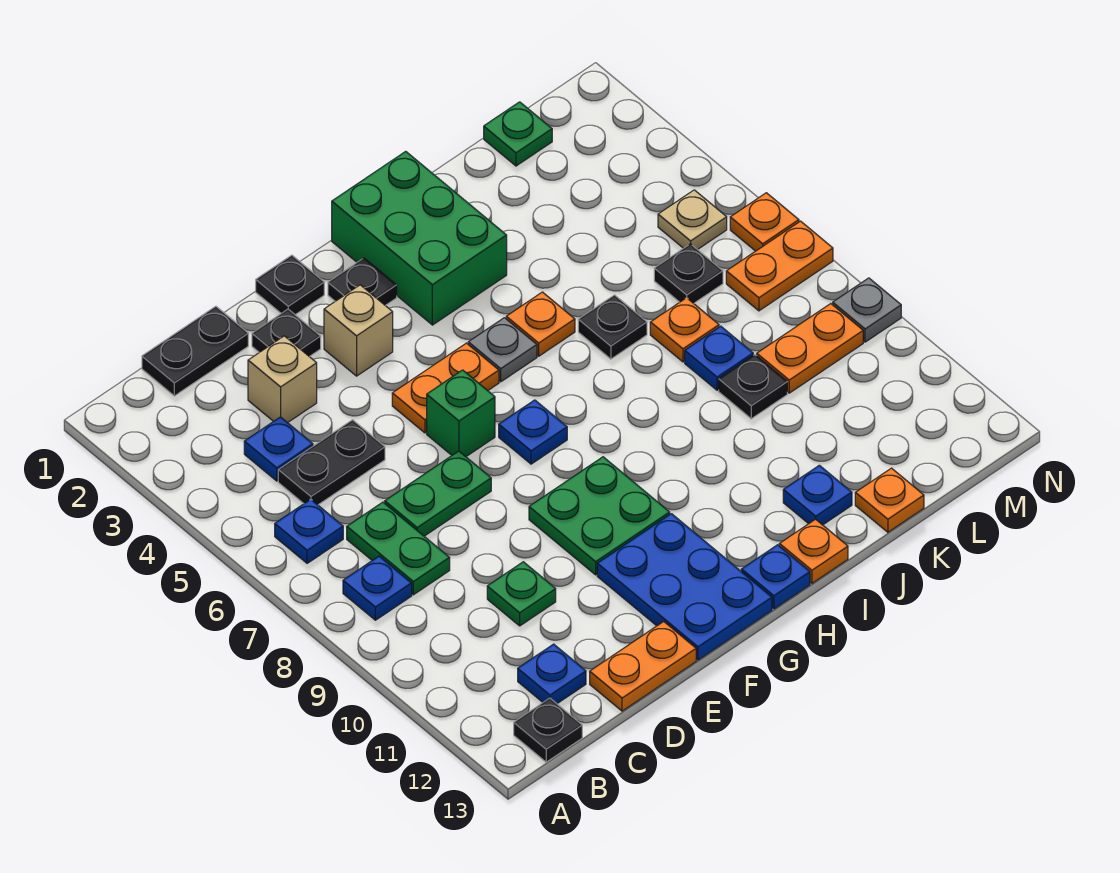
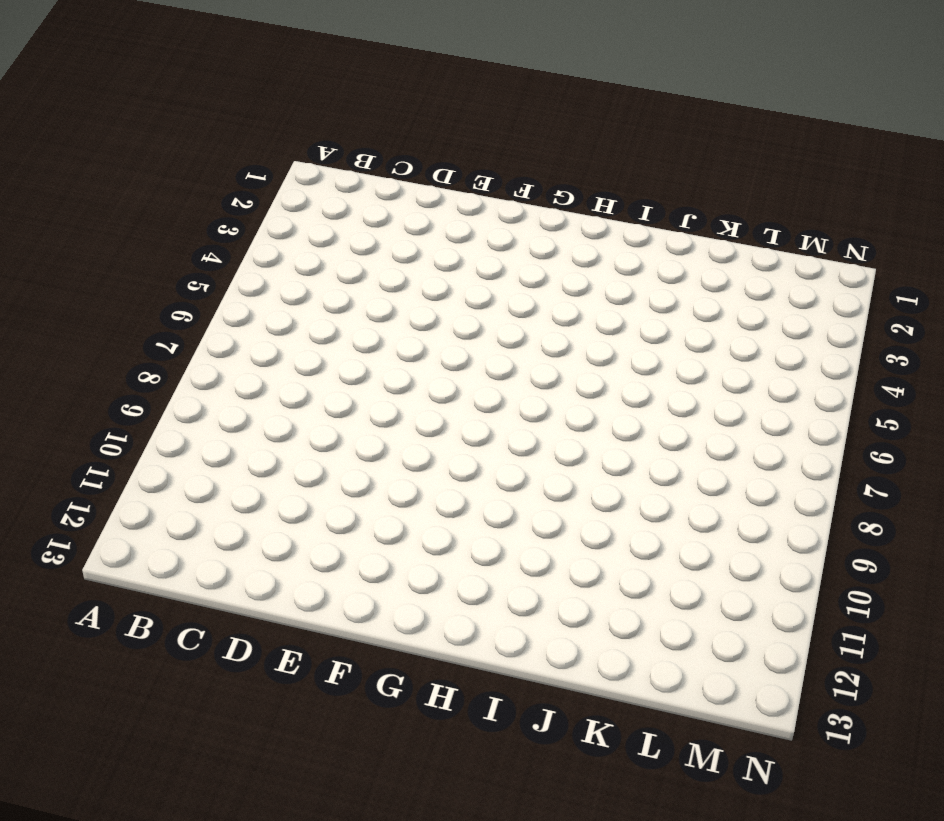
none -> blue 1x1 plate [275,499,343,563]
none -> blue 1x1 plate [343,556,412,620]
none -> black 1x1 plate [514,698,582,762]
none -> black 1x2 plate [142,306,248,396]

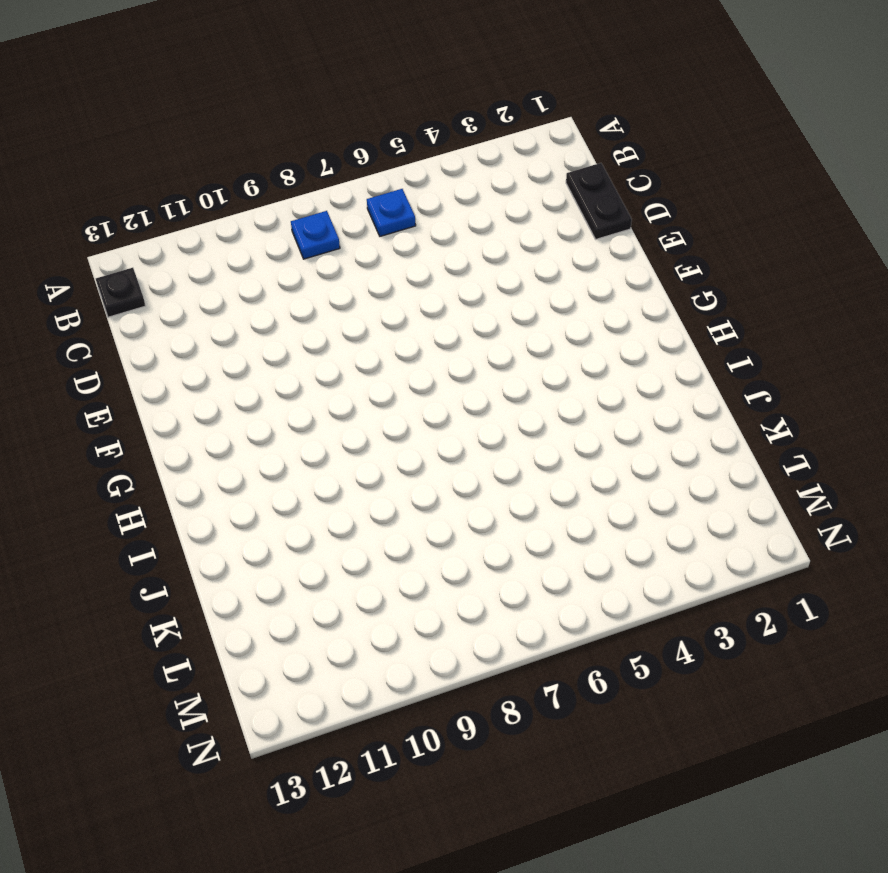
none -> blue 1x1 plate [244,417,313,481]
none -> black 1x2 plate [278,420,385,505]
none -> green 1x2 plate [347,502,450,595]
none -> blue 1x1 plate [518,644,586,704]

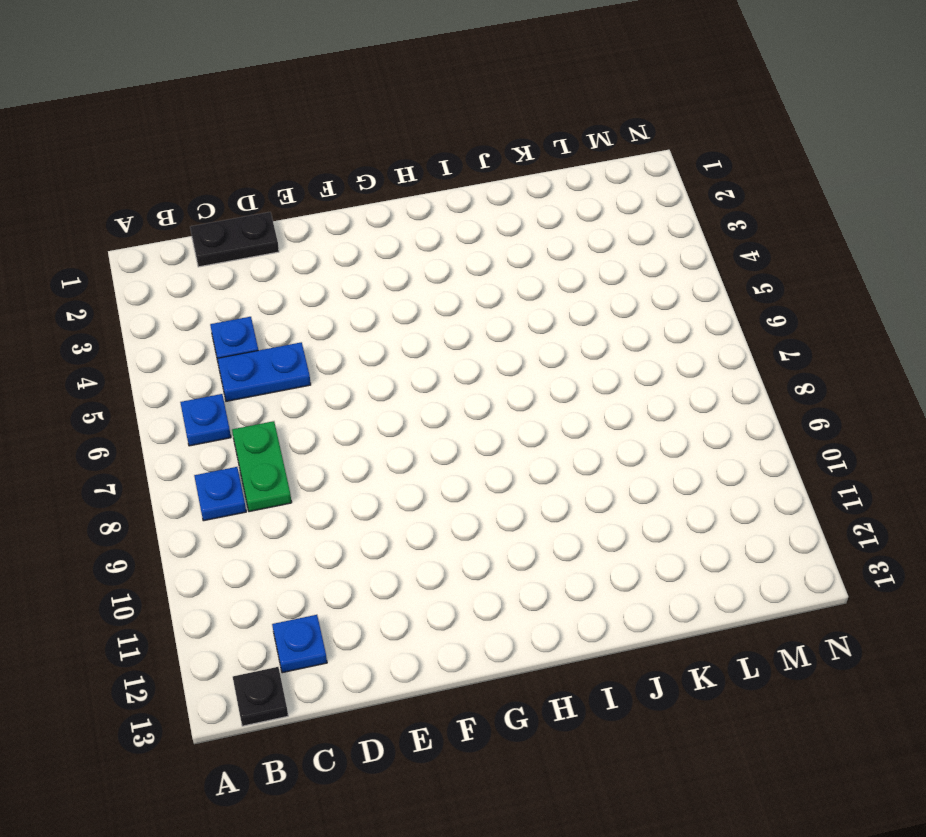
blue 1x2 plate [217,342,311,401] -> black 1x2 plate [278,420,385,505]
none -> tan 1x1 brick [248,336,317,423]
none -> green 1x2 plate [385,451,491,536]
none -> green 1x1 plate [487,562,556,626]
none -> orange 1x2 plate [590,622,696,711]

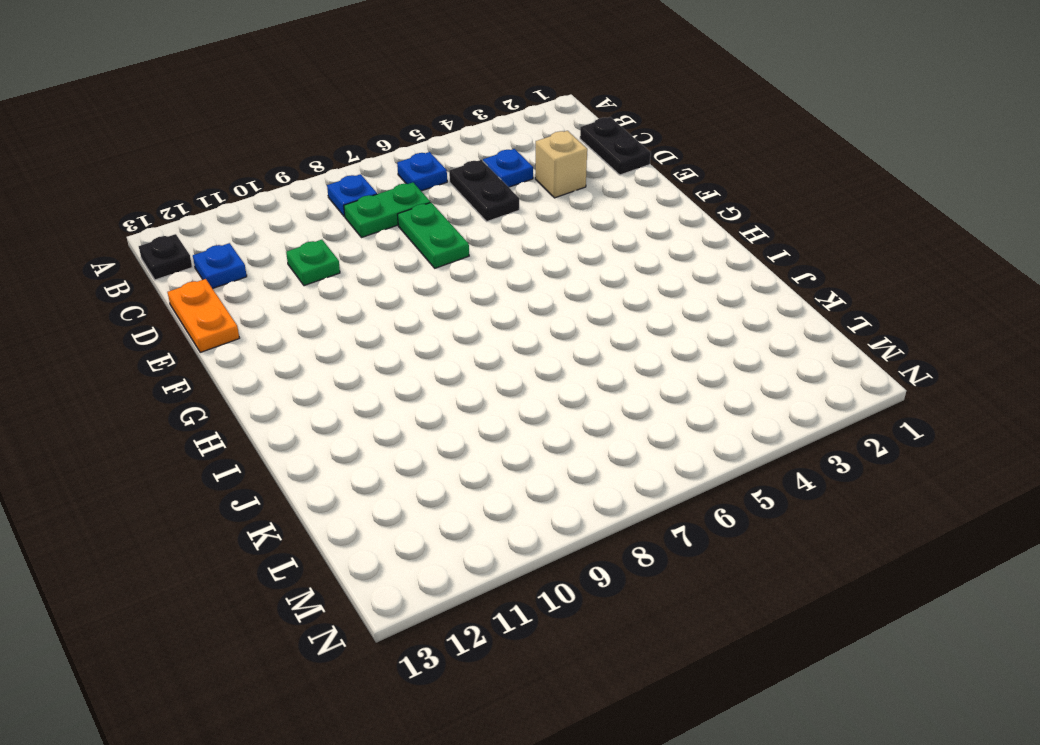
none -> black 1x1 plate [252,309,321,357]
none -> black 1x1 plate [256,255,324,315]
none -> tan 1x1 brick [324,285,393,376]
none -> orange 1x2 plate [392,343,499,433]

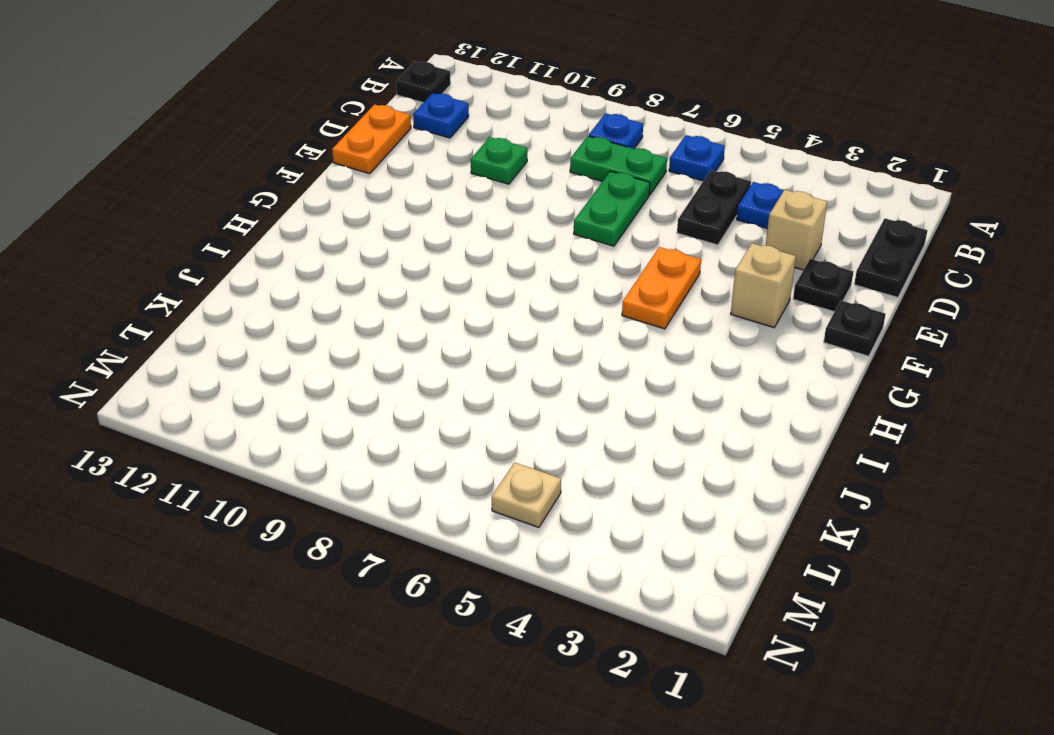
none -> green 1x1 brick [427,370,495,457]
none -> green 2x2 plate [529,457,670,575]
none -> blue 2x3 plate [597,514,772,660]
none -> black 1x1 plate [328,258,397,305]

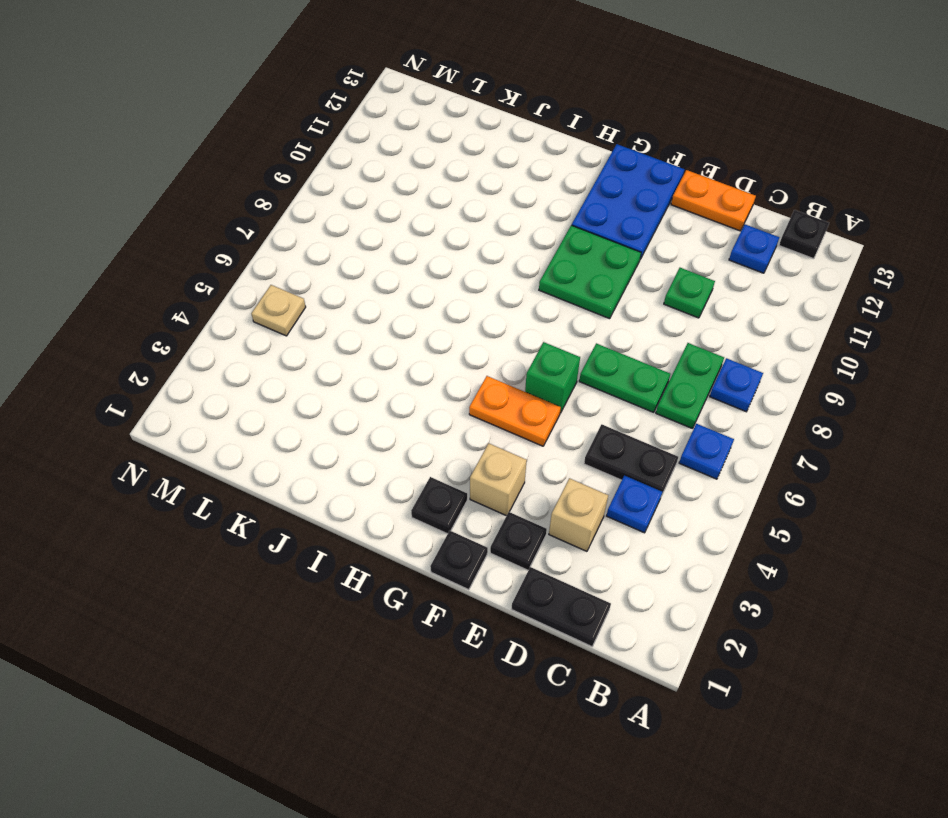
none -> blue 1x1 plate [499,400,567,464]
none -> green 2x3 brick [332,151,507,325]
none -> grey 1x1 plate [468,318,537,382]
none -> blue 1x1 plate [741,545,810,609]

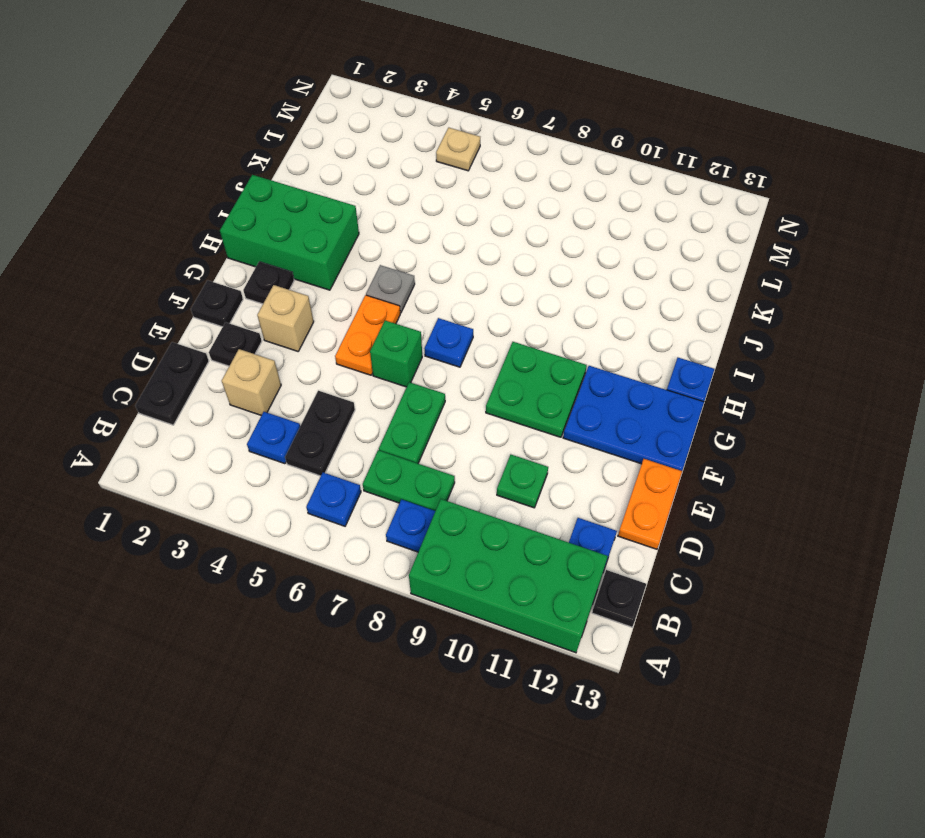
green 2x4 brick [409,499,608,653] -> none
none -> orange 1x1 plate [506,292,575,356]
none -> orange 1x1 plate [779,519,848,583]
none -> black 1x1 plate [578,295,647,359]
none -> blue 1x1 plate [783,465,852,525]

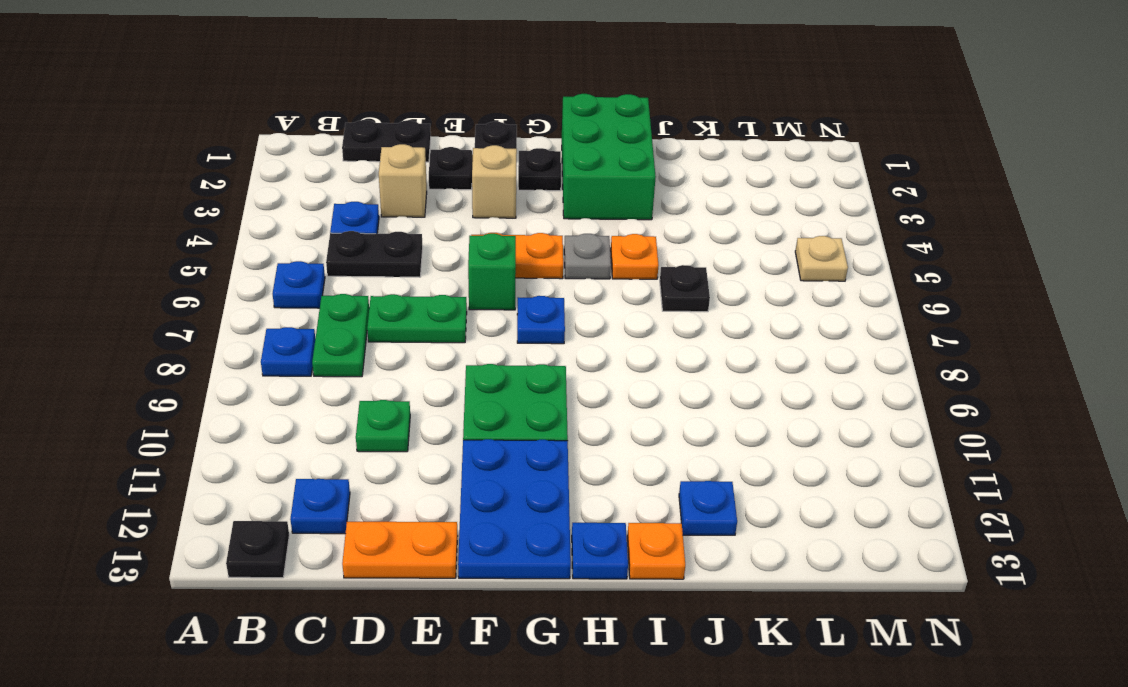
none -> orange 1x1 plate [650,298,719,362]
none -> blue 1x1 plate [685,326,753,390]
none -> black 1x1 plate [719,355,787,419]
none -> orange 1x1 plate [855,468,924,532]

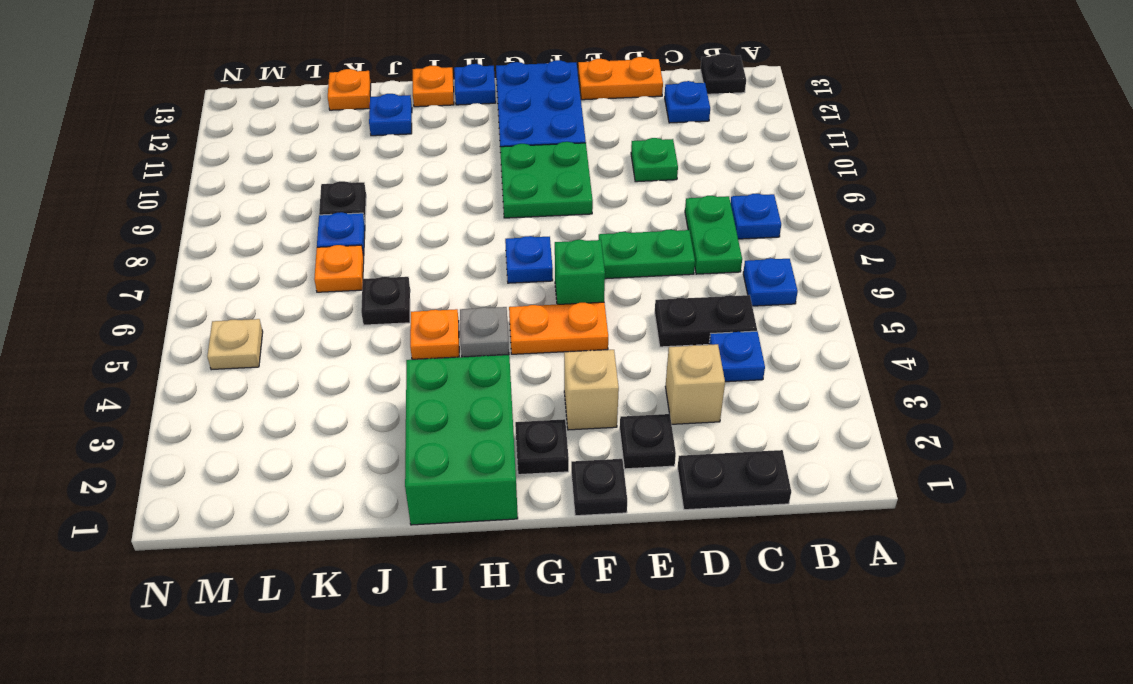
none -> green 1x1 plate [484,102,552,166]
none -> black 1x1 plate [654,244,723,303]
none -> orange 1x2 plate [757,304,863,393]
none -> orange 1x2 plate [726,221,833,311]

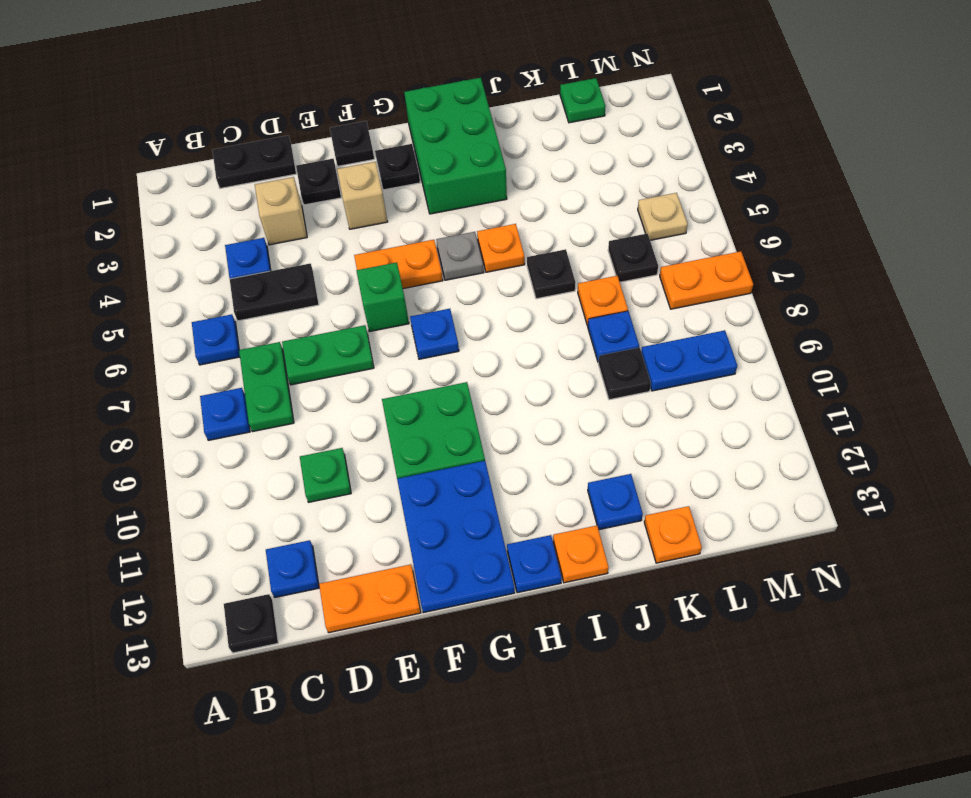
blue 1x2 plate [641,330,737,391] -> orange 1x2 plate [757,304,863,393]
none -> orange 1x1 plate [730,193,799,251]
none -> grey 1x1 plate [833,278,901,342]

